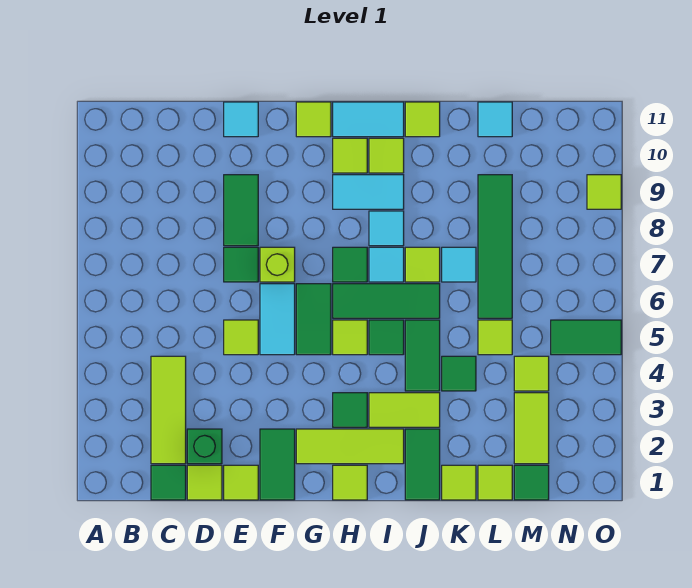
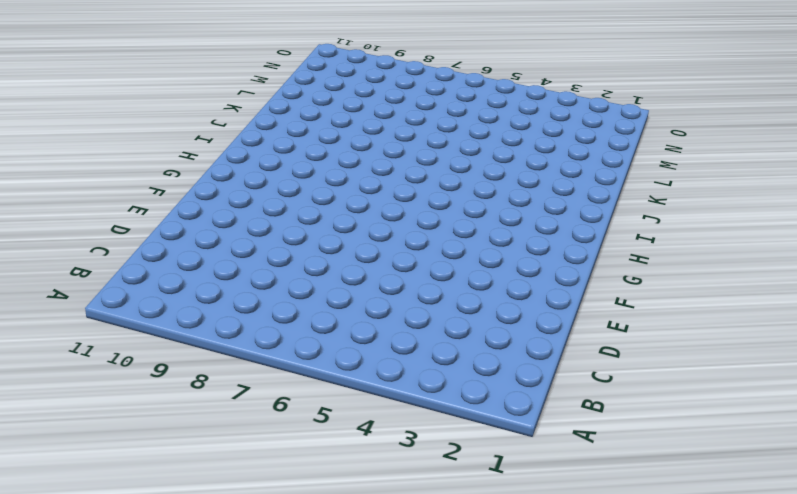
none -> green 1x1 tile [151,465,186,500]
none -> lime 1x3 tile [151,356,186,464]
none -> lime 1x1 tile [187,465,222,500]
none -> green 1x1 brick [187,429,222,464]

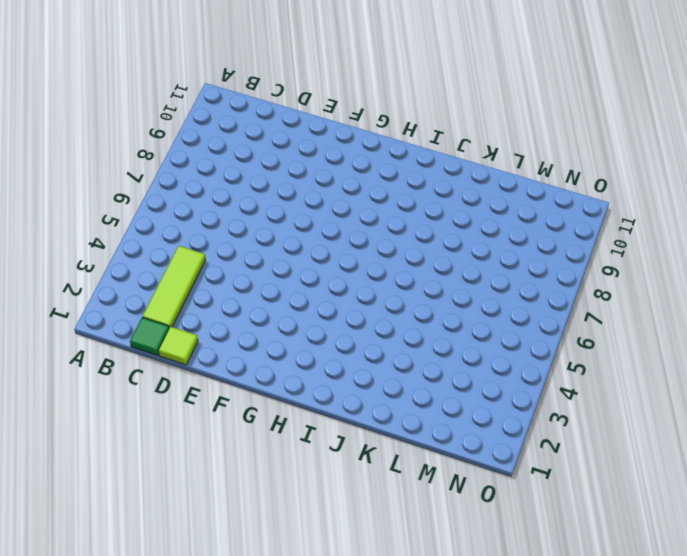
none -> green 1x1 brick [187,429,222,464]
none -> lime 1x1 tile [224,465,258,500]
none -> lime 1x1 tile [224,320,258,355]
none -> green 1x1 tile [224,247,258,282]

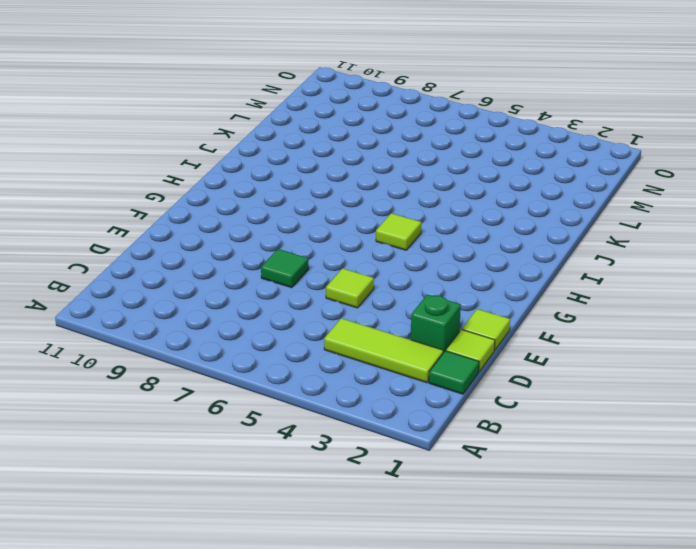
none -> green 1x2 tile [224,175,258,246]
none -> cyan 1x1 tile [224,102,258,137]
none -> green 1x2 tile [260,429,295,500]
none -> cyan 1x2 tile [260,284,295,355]

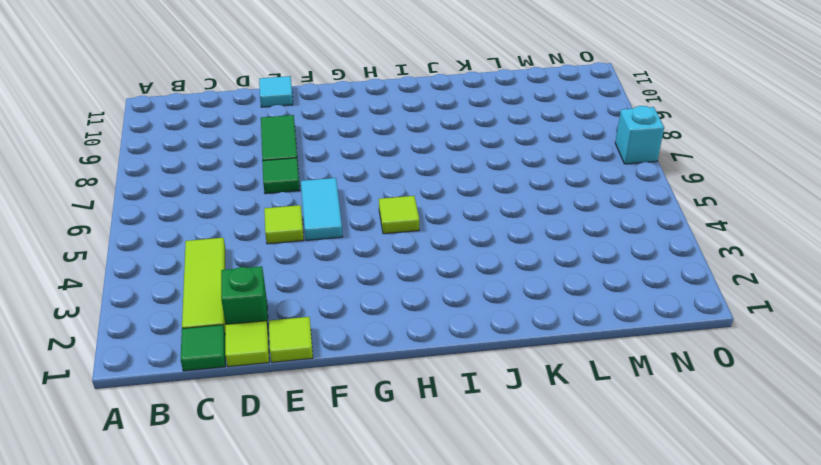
cyan 1x1 brick [615,106,664,164] -> none
none -> green 1x2 tile [260,429,295,500]
none -> lime 1x1 brick [260,247,295,282]
none -> lime 1x3 tile [296,429,404,464]
none -> green 1x2 tile [296,284,331,355]

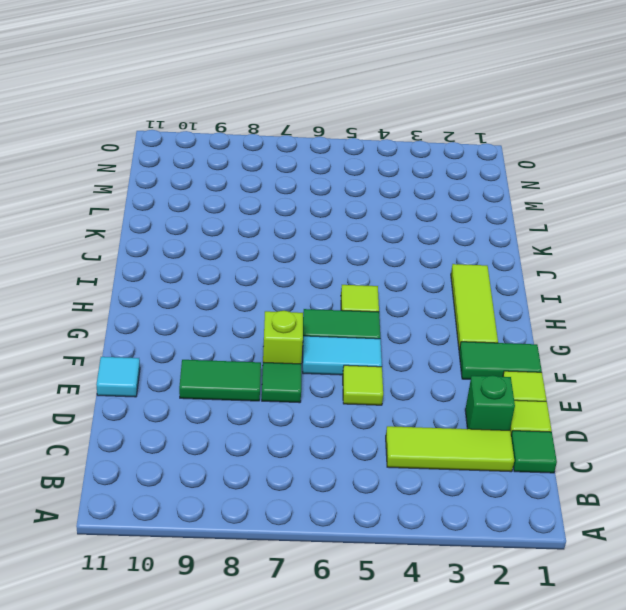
none -> lime 1x1 tile [296,102,331,137]
none -> lime 1x1 tile [333,465,367,500]
none -> green 1x1 tile [333,393,367,427]
none -> green 1x3 tile [333,284,440,318]

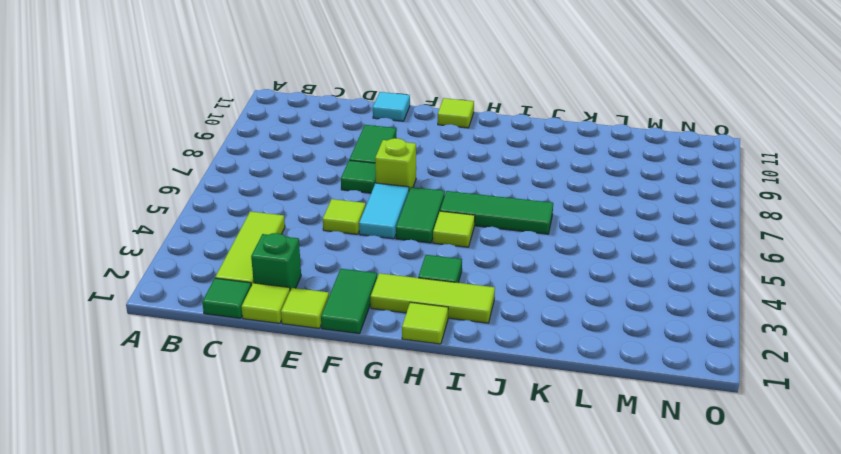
none -> green 1x1 tile [333,247,367,282]
none -> cyan 1x2 tile [333,175,404,209]
none -> lime 1x1 tile [333,138,367,173]
none -> cyan 1x2 tile [333,102,404,137]

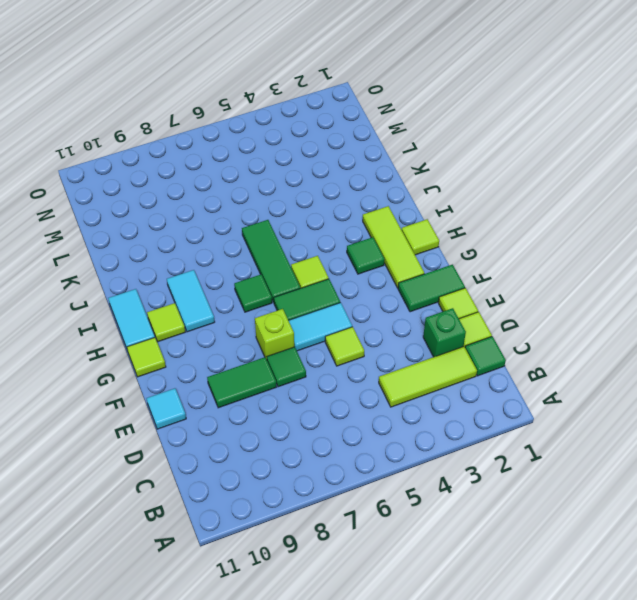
none -> lime 1x2 tile [369,393,440,427]
none -> green 1x1 tile [369,320,404,355]
none -> cyan 1x1 tile [369,247,404,282]
none -> cyan 1x1 tile [369,211,404,246]

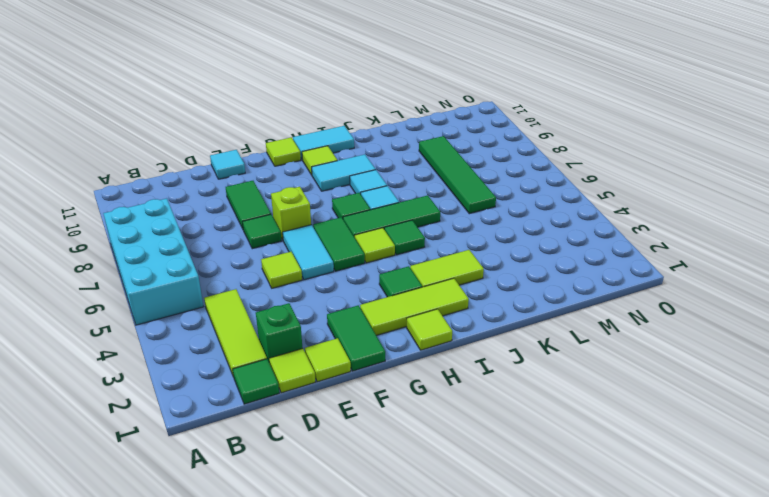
cyan 2x4 brick [103,198,204,325] -> none
none -> lime 1x1 tile [369,138,404,173]
none -> green 1x2 tile [405,429,440,500]
none -> green 1x2 tile [405,320,440,391]
none -> lime 1x1 tile [405,247,440,282]

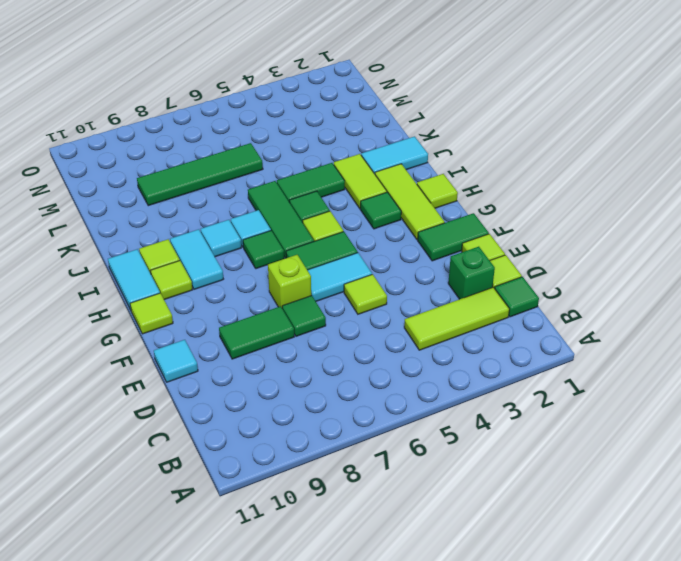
cyan 1x2 tile [361,136,428,174] -> green 1x2 tile [405,429,440,500]
none -> lime 1x1 tile [405,247,440,282]
none -> lime 1x1 tile [405,102,440,137]
none -> lime 1x1 tile [442,465,476,500]
none -> green 1x1 tile [442,356,476,391]

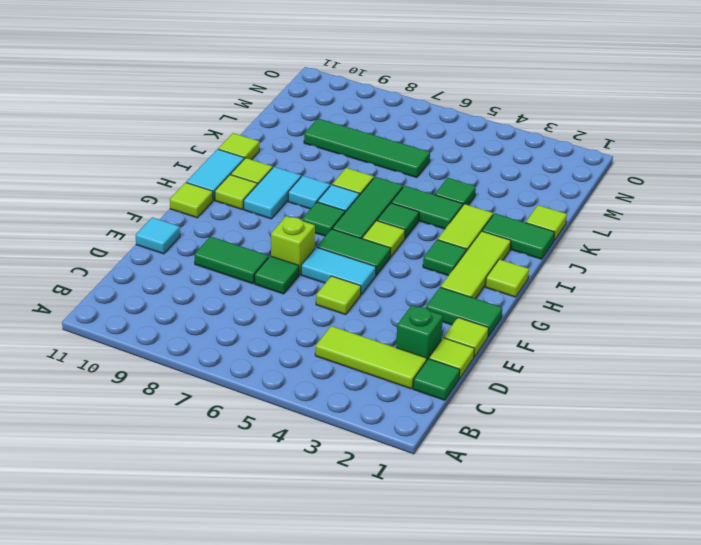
none -> cyan 1x1 tile [442,247,476,282]
none -> lime 1x1 tile [478,465,512,500]
none -> lime 1x1 tile [478,320,512,355]
none -> cyan 1x1 tile [478,102,512,137]

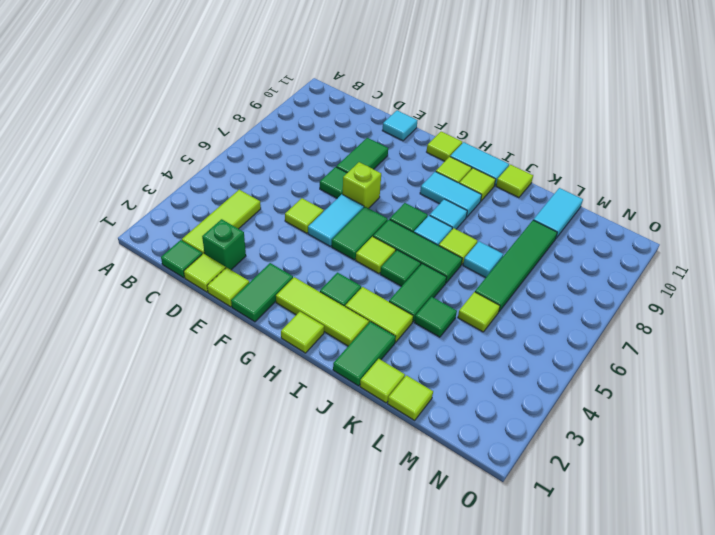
cyan 1x2 tile [533,188,583,238] -> cyan 1x1 tile [478,102,512,137]
none -> green 1x1 tile [514,465,549,500]
none -> lime 1x2 tile [514,393,549,464]
none -> lime 1x1 tile [514,356,549,391]
none -> green 1x2 tile [551,320,621,355]

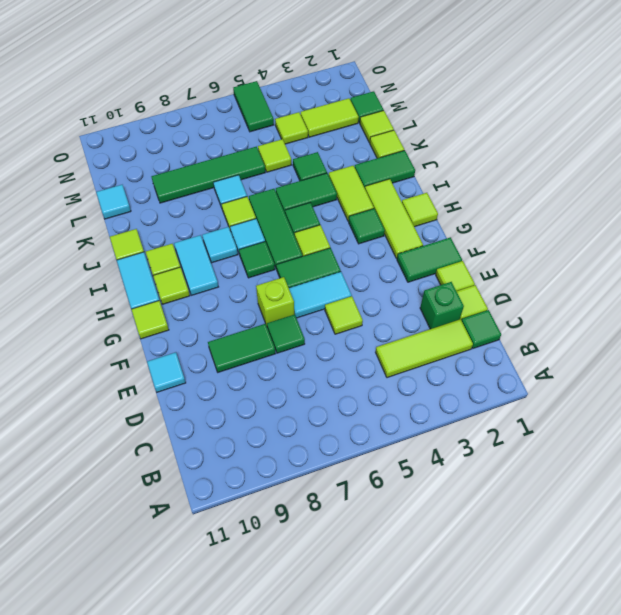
none -> lime 1x1 tile [587,175,621,209]

